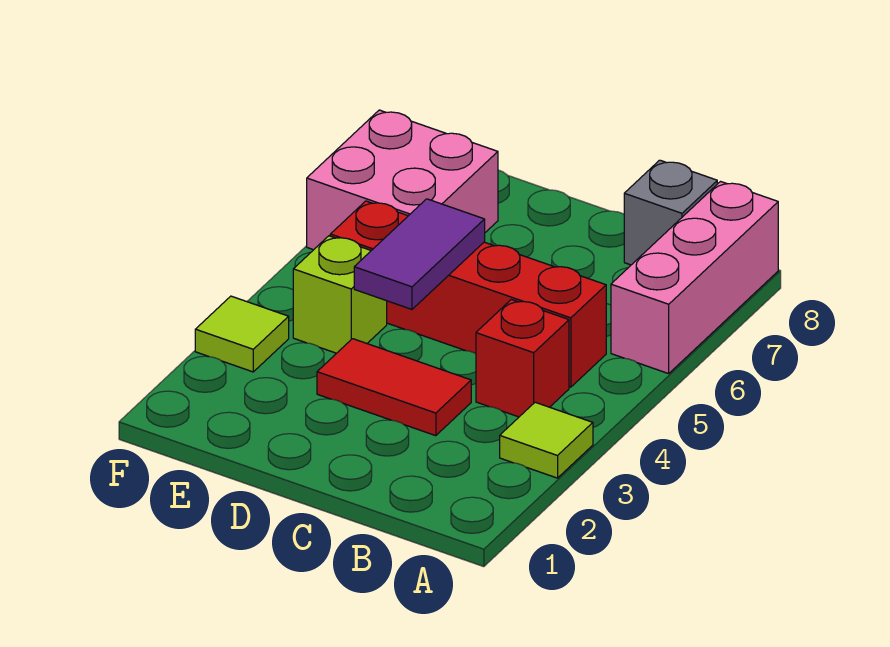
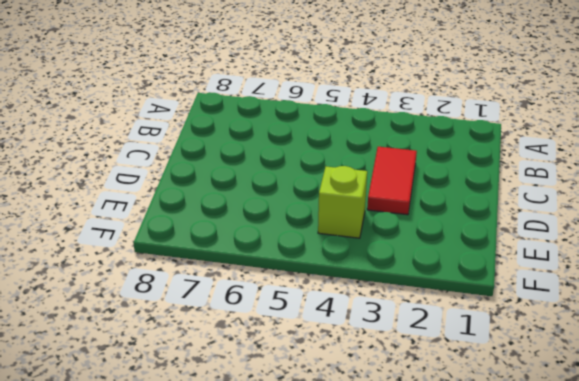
none -> lime 1x1 tile [500,402,593,478]
none -> pink 1x3 brick [611,182,778,374]

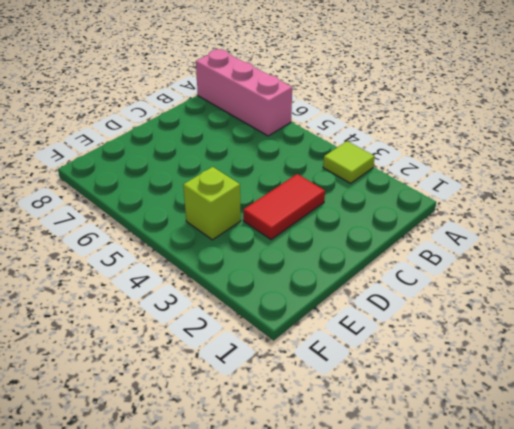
none -> red 1x1 brick [476,300,569,417]
none -> red 1x4 brick [330,201,606,387]

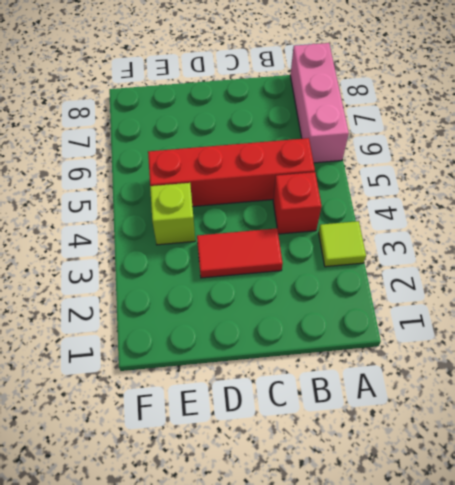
none -> grey 1x1 brick [624,160,717,265]
none -> pink 2x2 brick [307,110,498,250]

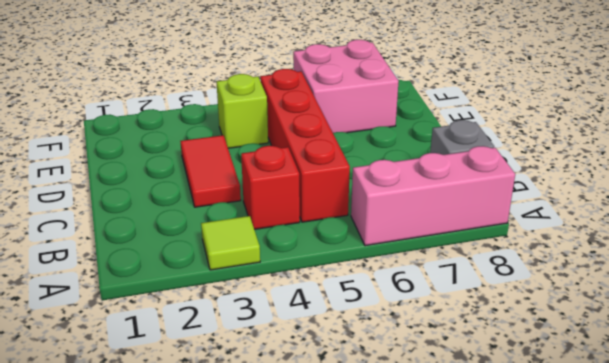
none -> lime 1x1 tile [195,296,289,372]
none -> purple 1x2 tile [354,199,485,309]

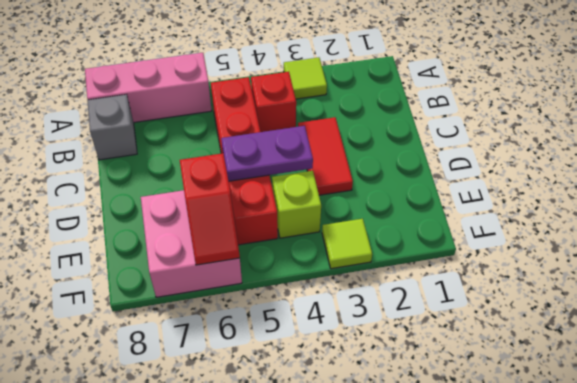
purple 1x2 plate [221,126,313,181] -> purple 1x2 tile [354,199,485,309]
red 1x2 slope [180,153,240,265] -> none

